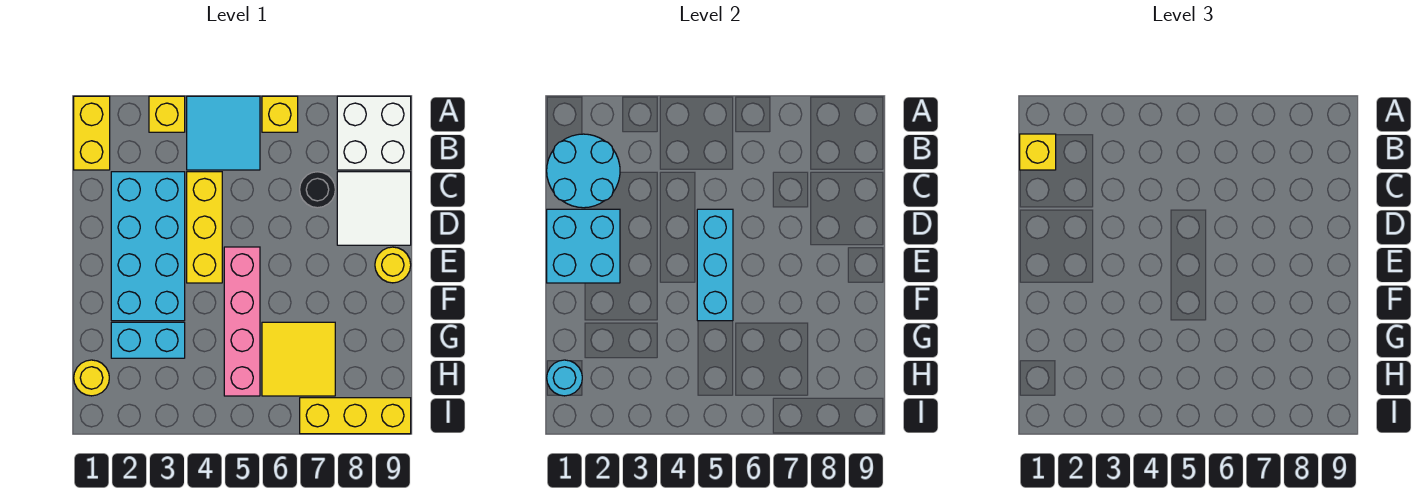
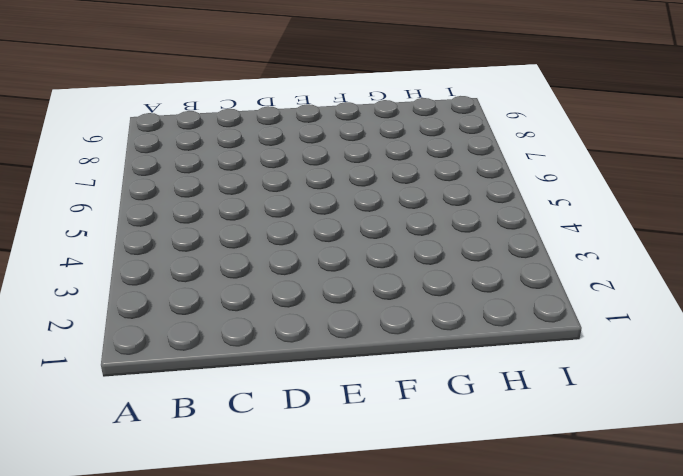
none -> yellow 1x2 brick [74,96,110,170]
none -> yellow 1x1 brick [149,96,185,132]
none -> cyan 2x2 tile [187,96,260,170]

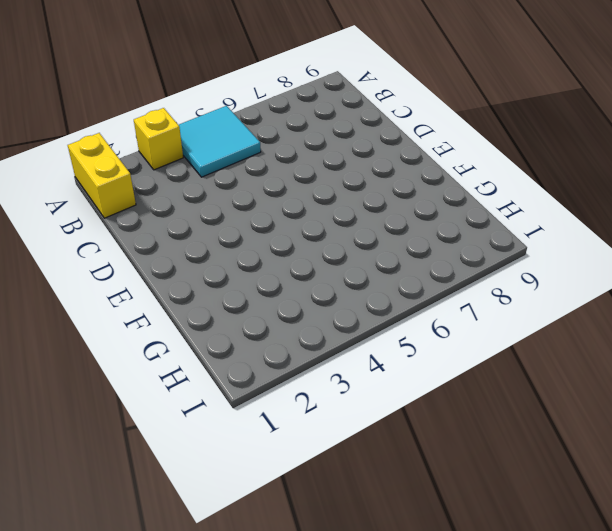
none -> yellow 1x1 brick [262,96,298,132]
none -> white 2x2 brick [337,96,411,170]
none -> cyan 2x4 brick [111,172,185,321]

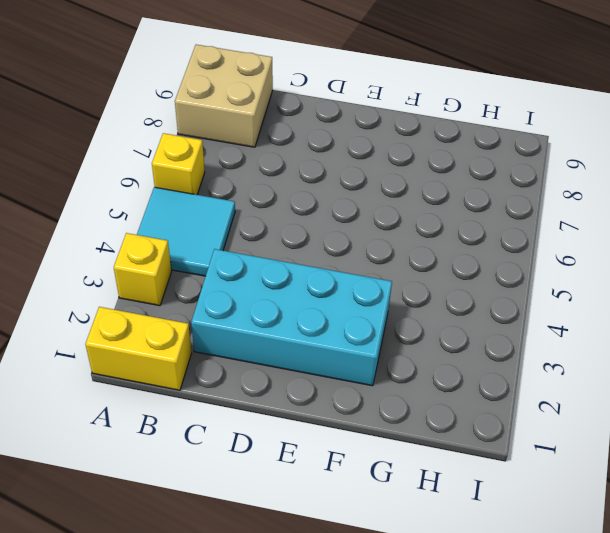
tan 2x2 brick [175,45,273,147] -> white 2x2 brick [337,96,411,170]
none -> yellow 1x3 brick [187,172,222,283]
none -> black 1x1 round brick [300,172,335,208]
none -> white 2x2 tile [337,172,411,245]

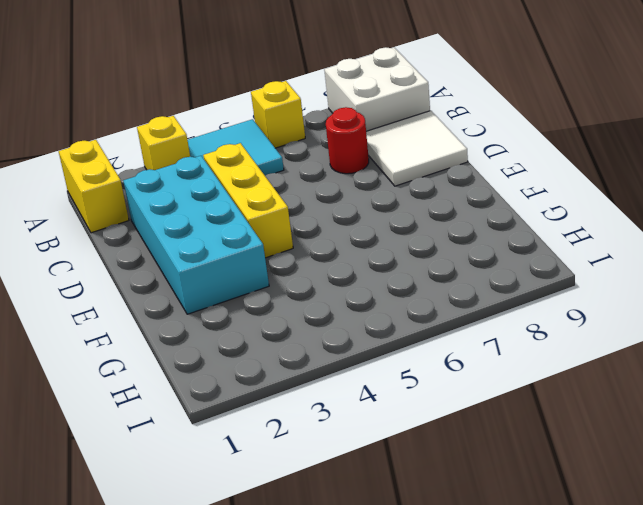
red 1x1 round brick [326,107,369,174] -> black 1x1 round brick [300,172,335,208]
none -> pink 1x4 brick [224,247,260,396]
none -> yellow 1x1 round brick [375,247,411,283]
none -> cyan 1x2 brick [111,322,185,358]

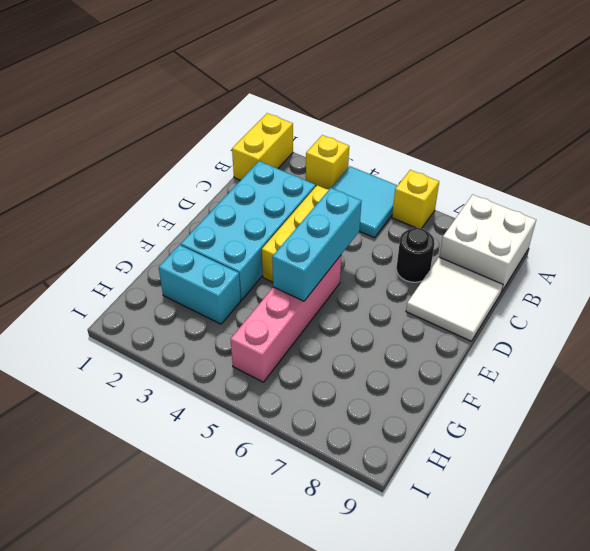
none -> yellow 1x1 round brick [375,247,411,283]
none -> yellow 2x2 tile [262,322,335,396]
none -> yellow 1x1 round brick [74,360,109,396]

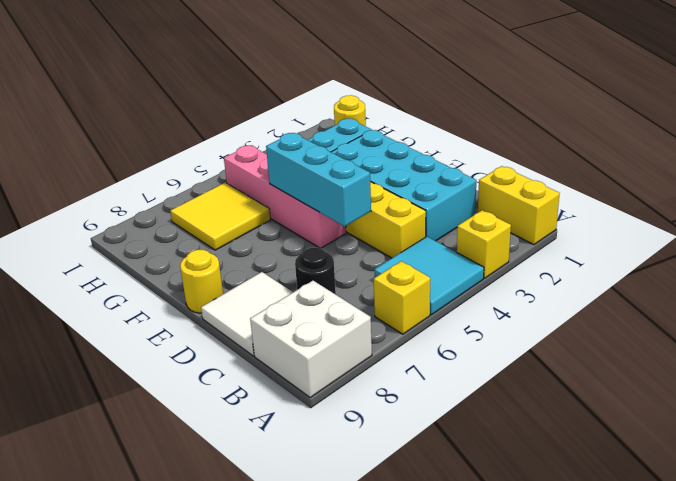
none -> yellow 1x3 brick [300,398,411,434]
none -> cyan 2x2 round brick [547,134,620,208]
none -> cyan 2x2 brick [547,209,620,283]

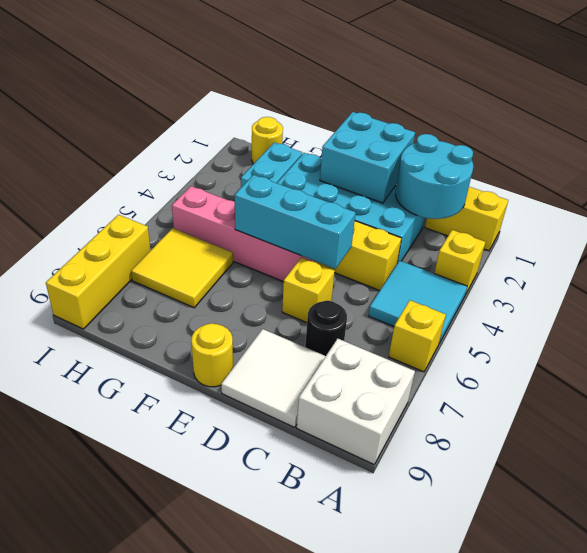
yellow 1x1 brick [282,258,335,323] -> yellow 1x1 brick moved to [1020,134,1056,170]
none -> cyan 1x1 round brick [547,360,582,396]

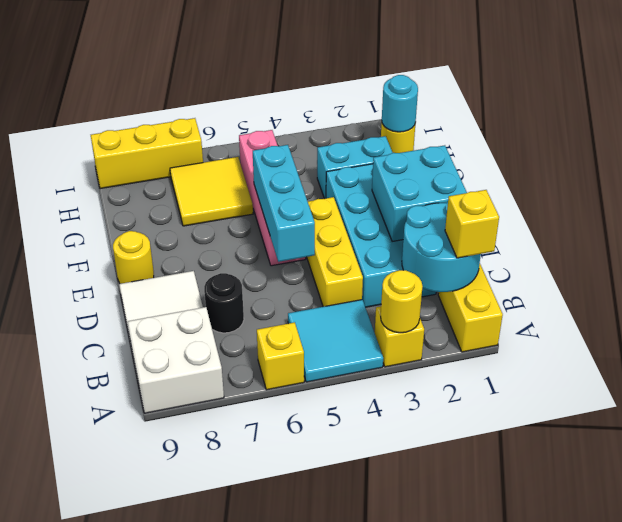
yellow 1x1 round brick [381,270,423,333] -> none

